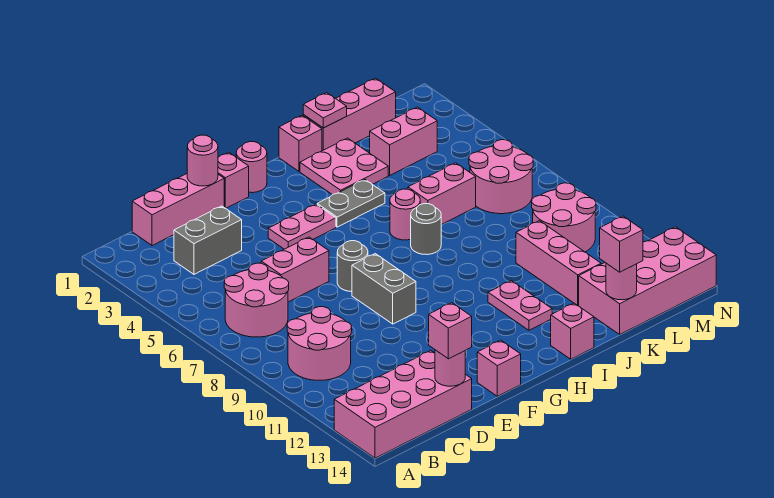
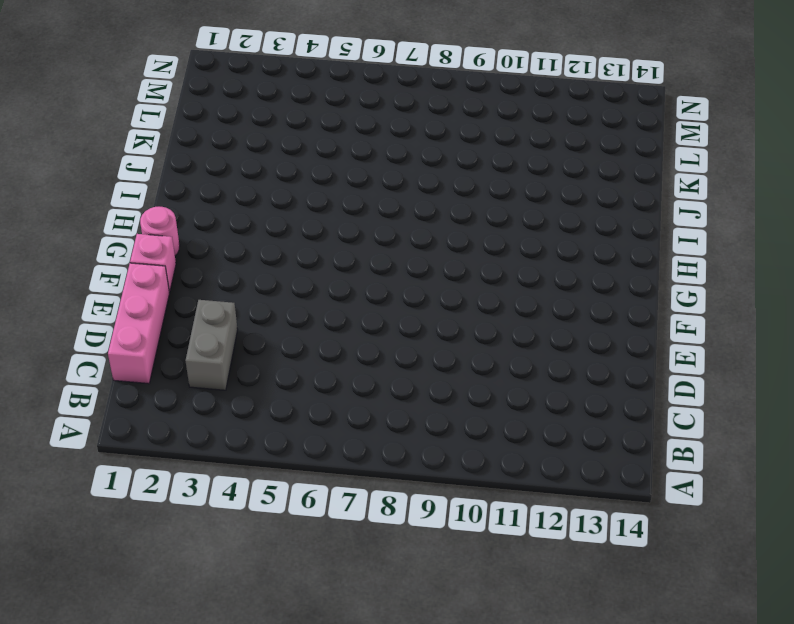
none -> pink 2x4 brick [334,351,472,458]
none -> pink 2x2 round brick [224,263,289,337]
none -> pink 2x2 round brick [287,307,352,380]
none -> pink 1x2 brick [261,237,329,302]

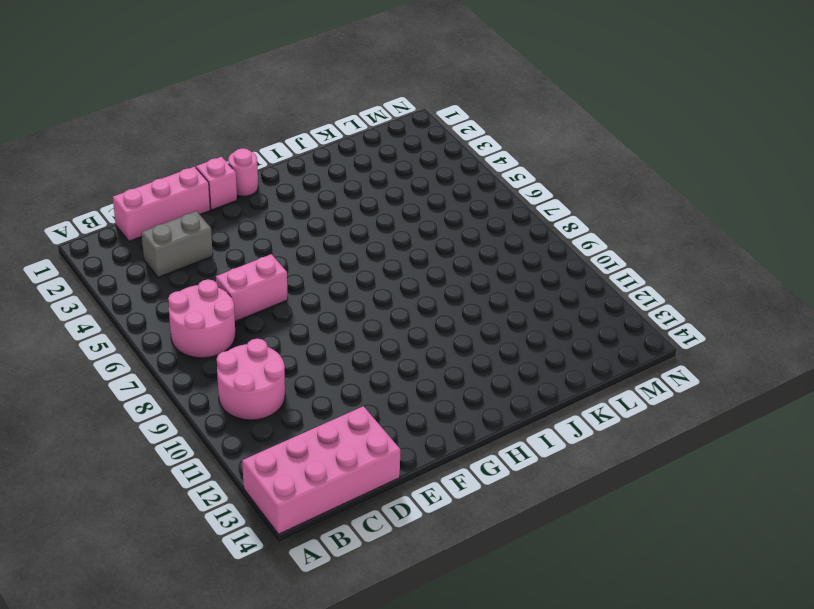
none -> pink 1x2 plate [268,204,336,249]
none -> grey 1x1 round brick [337,241,368,292]
none -> grey 1x2 brick [352,254,416,324]
none -> pink 1x1 brick [477,340,521,396]

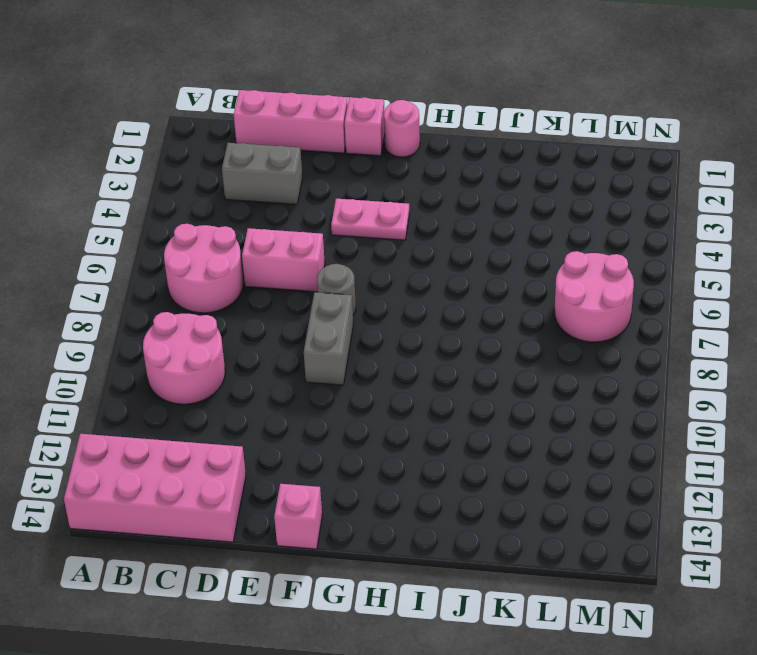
none -> grey 1x2 plate [317,180,385,227]
none -> pink 1x1 brick [279,115,322,171]
none -> pink 2x2 plate [300,138,388,195]
none -> pink 1x1 round brick [390,189,420,240]

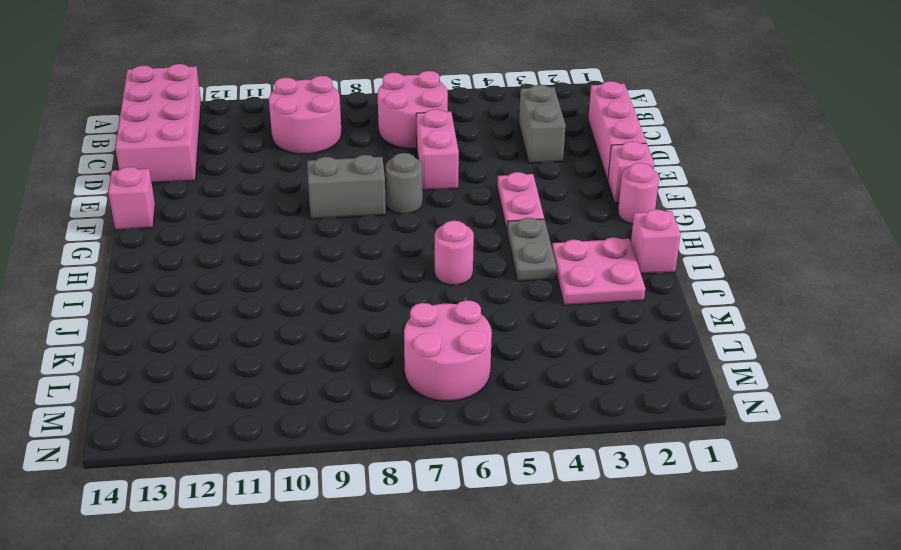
none -> grey 1x1 round brick [411,204,441,255]
none -> pink 1x2 plate [488,281,552,330]
none -> pink 1x1 brick [551,303,594,359]
none -> pink 1x3 brick [303,78,396,151]

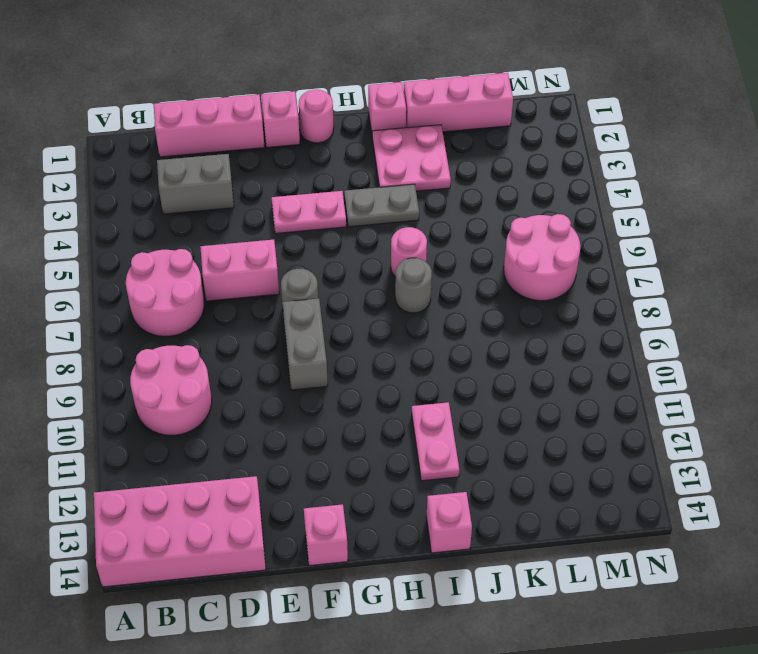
none -> pink 1x2 brick [408,163,476,225]
none -> pink 1x2 brick [370,107,437,175]
none -> pink 1x3 brick [516,221,601,305]
none -> pink 2x4 brick [579,227,716,334]

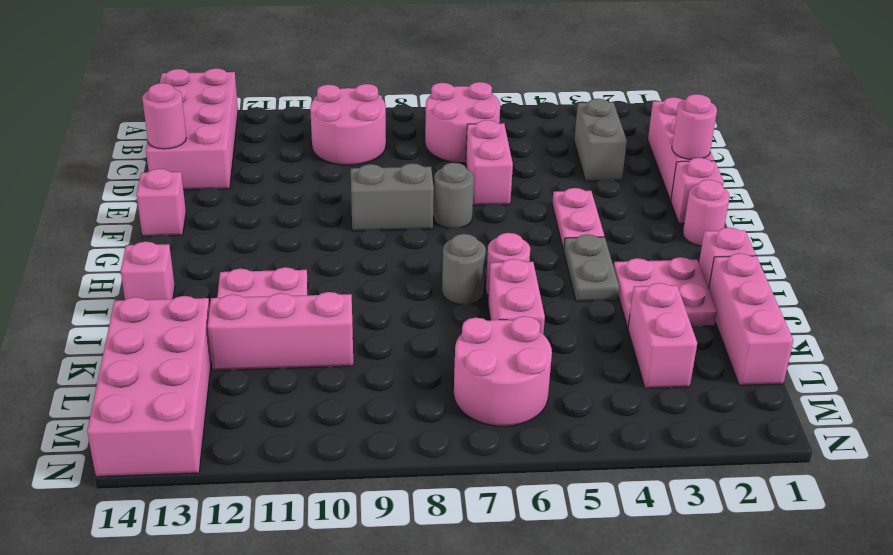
none -> pink 2x2 round brick [532,183,596,252]
none -> pink 1x1 plate [303,93,347,128]
none -> pink 1x1 round brick [606,263,637,300]
none -> pink 1x1 brick [429,303,472,359]

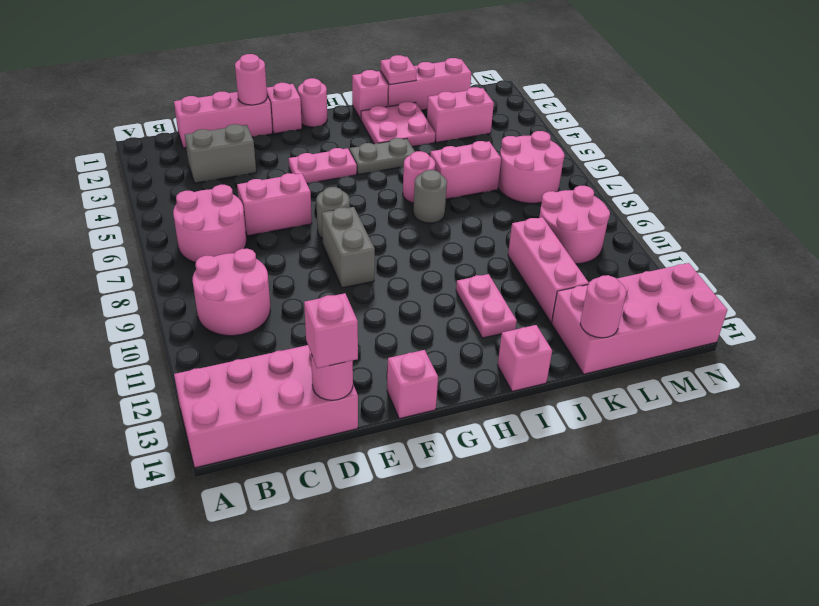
none -> pink 1x1 brick [600,216,643,272]

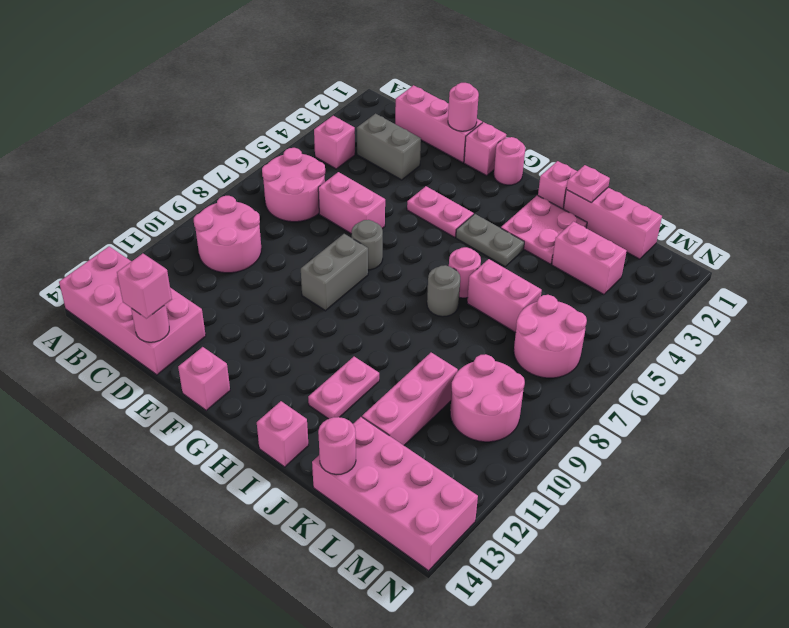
pink 1x1 brick [314,116,355,169] -> pink 1x1 brick moved to [600,216,643,272]

